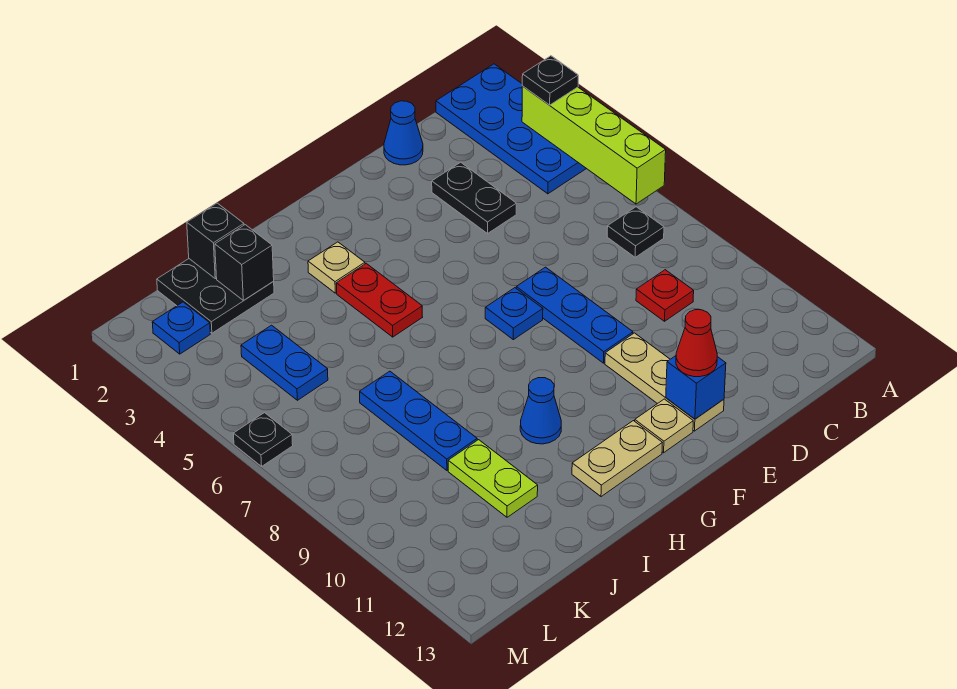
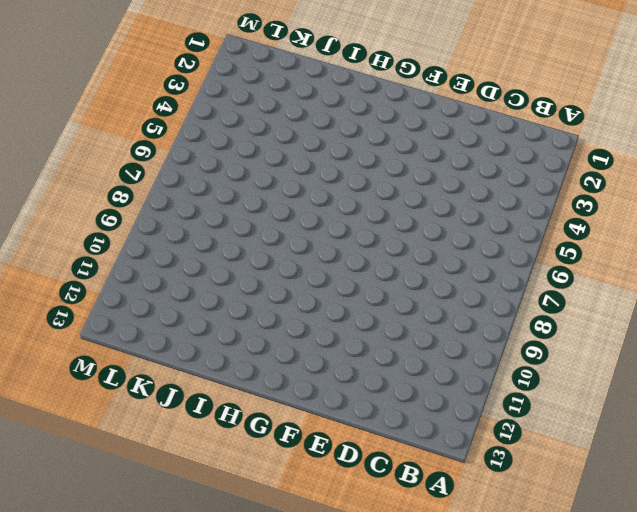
none -> blue 2x4 plate [436,64,586,194]
none -> black 1x1 plate [607,207,664,257]
none -> red 1x1 plate [636,270,694,321]

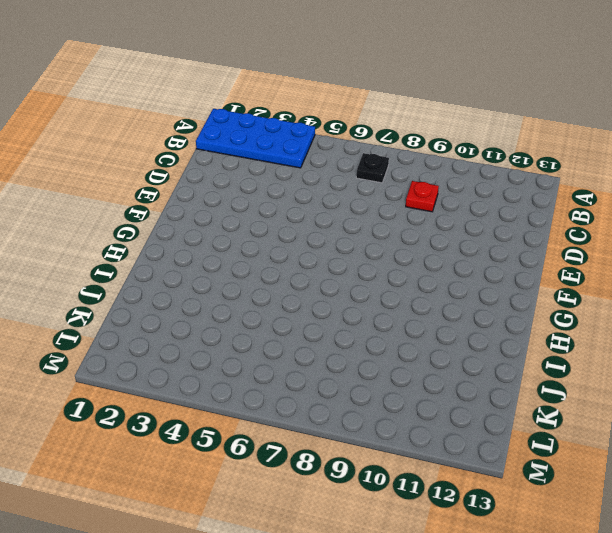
none -> blue 1x1 cone [384,101,423,165]
none -> black 1x2 plate [432,162,516,234]
none -> blue 1x3 plate [516,267,633,363]

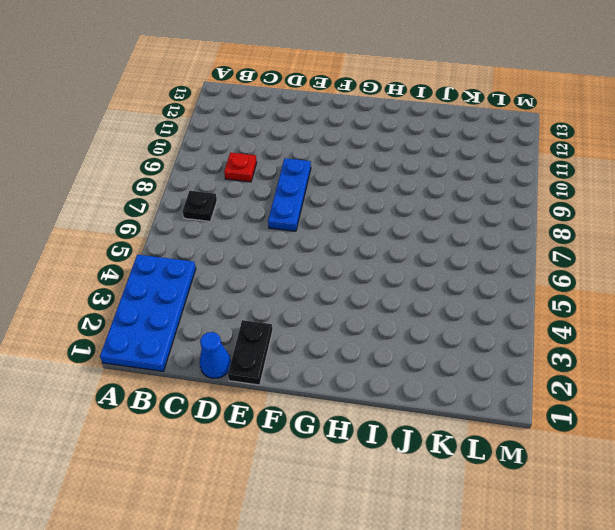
black 1x2 plate [228,320,273,385] -> black 1x2 plate moved to [432,162,516,234]
none -> tan 1x3 plate [605,333,724,431]
none -> blue 1x1 plate [485,288,543,340]
none -> tan 1x1 plate [635,399,693,453]

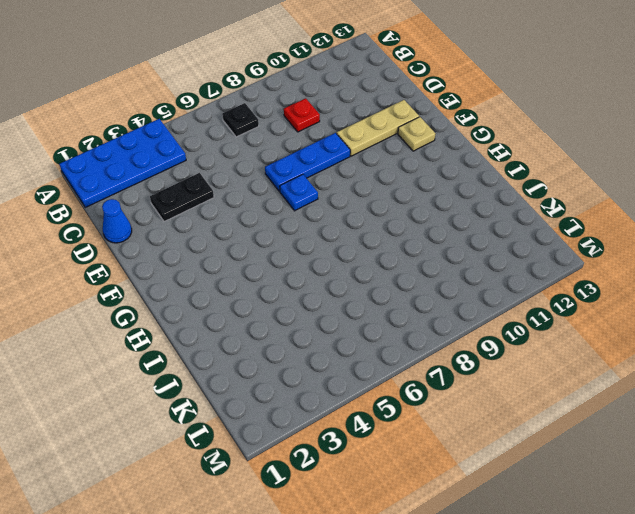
none -> tan 1x2 plate [572,421,662,497]
none -> tan 1x1 plate [308,242,365,293]
none -> red 1x2 plate [336,263,422,337]

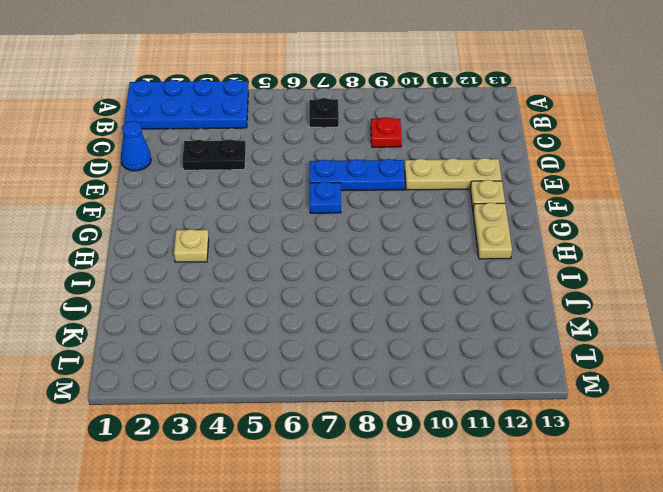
none -> red 1x2 plate [336,263,422,337]
none -> blue 1x1 cone [520,378,561,444]
none -> black 2x2 plate [157,259,274,333]

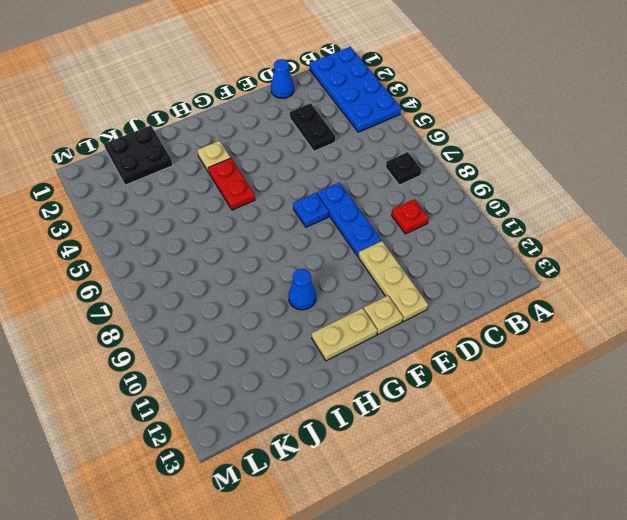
none -> blue 1x3 plate [360,371,477,470]
none -> lime 1x2 plate [448,440,538,517]
none -> blue 1x2 plate [241,325,328,400]

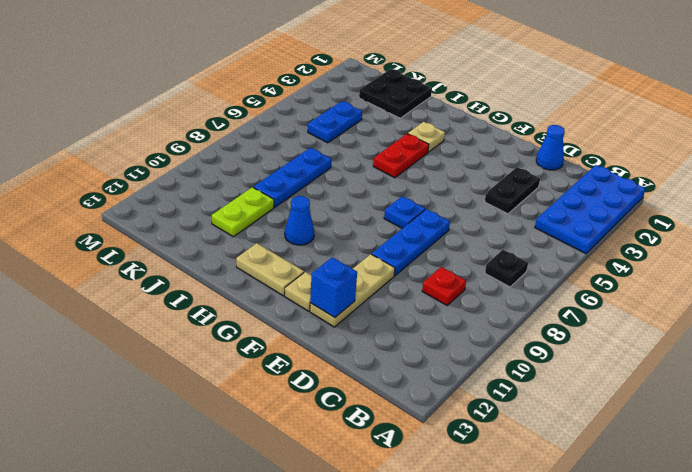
none -> blue 1x1 plate [152,302,210,354]
none -> black 1x1 plate [233,413,293,466]
none -> lime 1x4 brick [522,86,666,204]

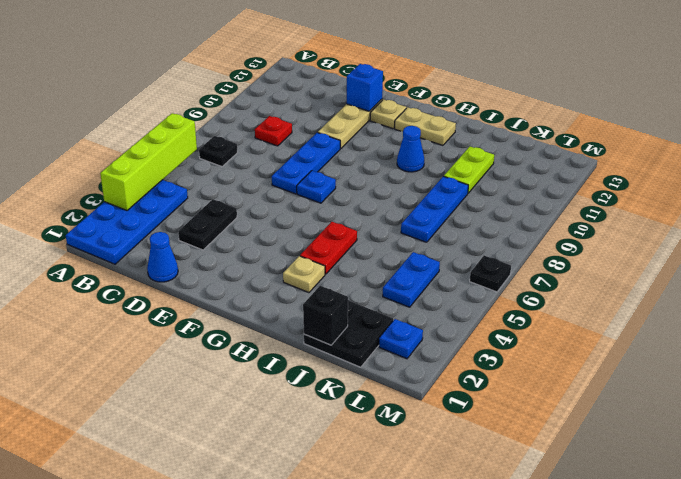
none -> black 1x1 brick [215,225,274,301]
none -> black 1x1 plate [522,56,578,105]
none -> red 1x1 cone [676,310,717,377]

